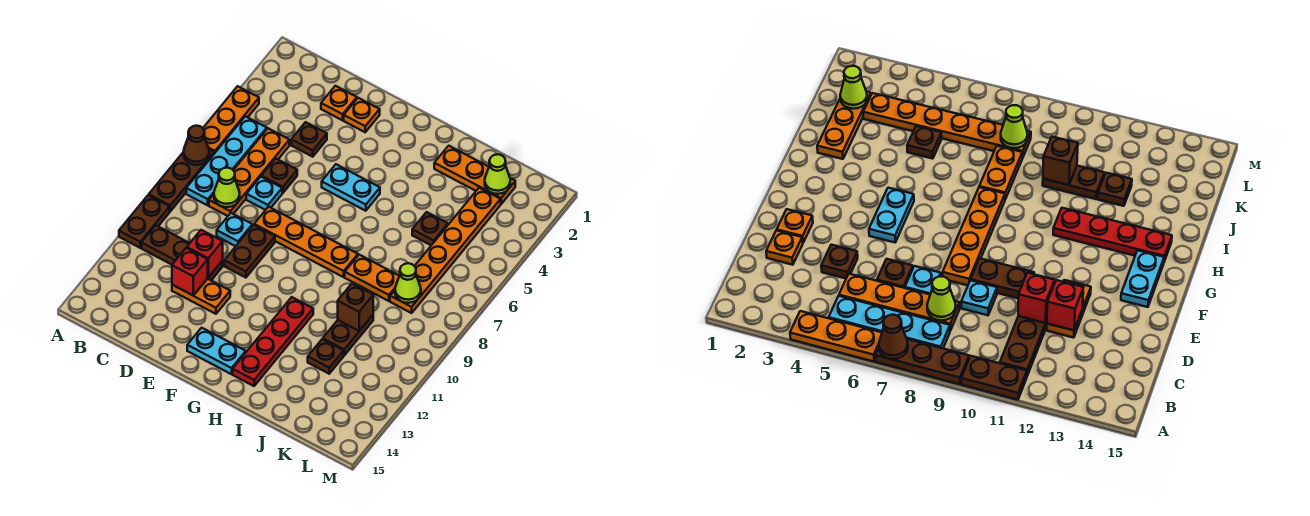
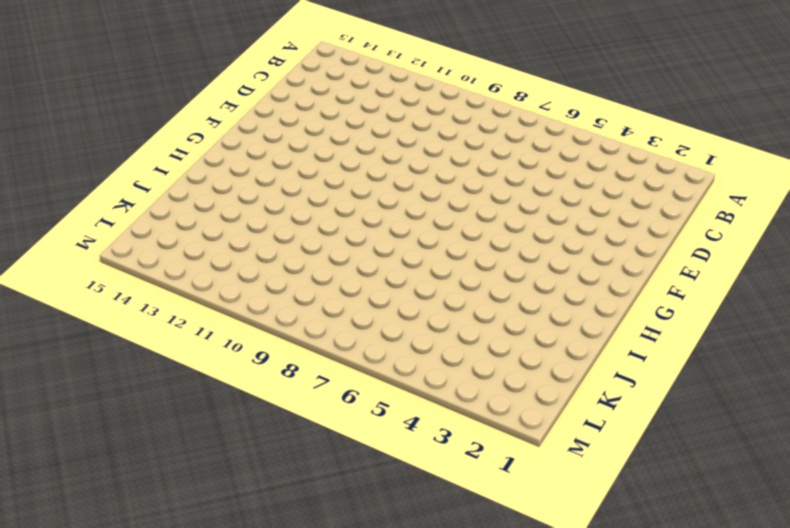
none -> orange 1x3 plate [203,86,259,154]
none -> brown 1x3 plate [149,149,214,211]
none -> brown 1x2 plate [119,195,170,248]
none -> cyan 1x4 plate [186,116,267,205]

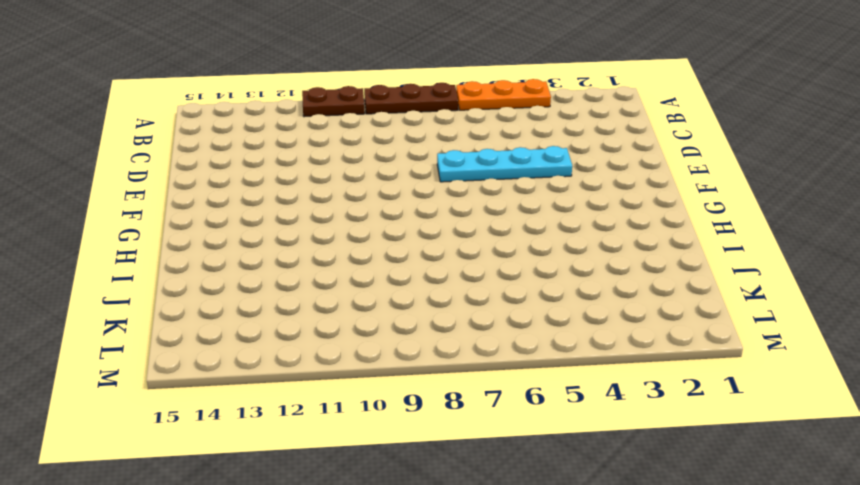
cyan 1x4 plate [437,146,572,182] -> cyan 1x4 plate moved to [186,116,267,205]
none -> brown 1x3 plate [142,226,223,280]
none -> orange 1x4 plate [209,128,289,216]
none -> orange 1x1 plate [321,86,357,120]
none -> brown 1x1 plate [291,122,327,157]

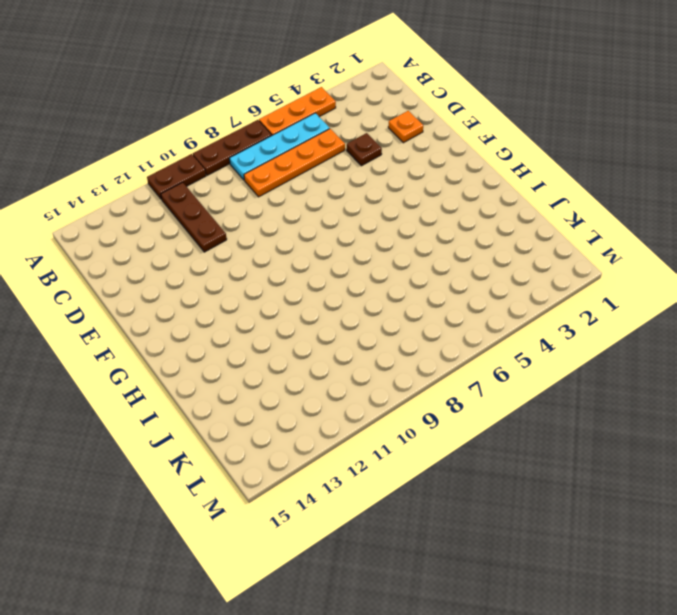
none -> brown 1x1 plate [261,159,297,193]
none -> cyan 1x1 plate [246,177,282,210]
none -> cyan 1x1 plate [217,213,252,246]
none -> orange 1x2 plate [172,279,230,314]

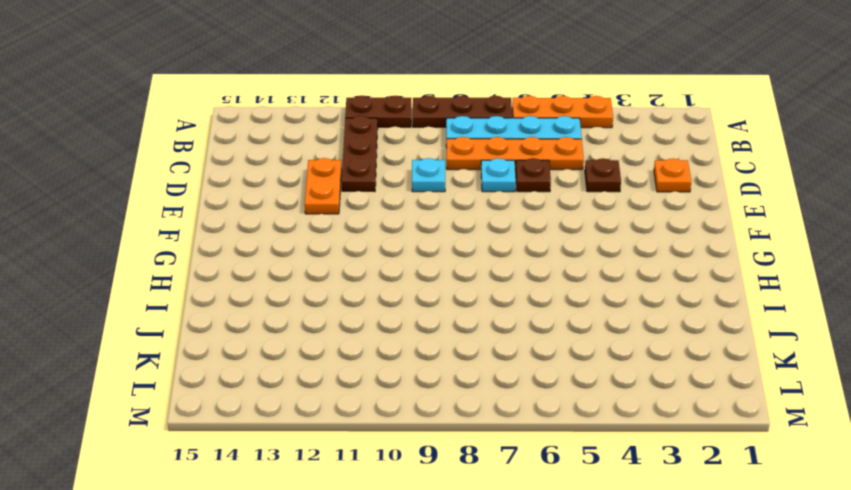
none -> orange 1x1 plate [344,98,380,132]
none -> orange 1x4 plate [254,207,358,277]
none -> brown 1x2 plate [224,225,275,278]
none -> cyan 1x2 plate [322,164,380,211]

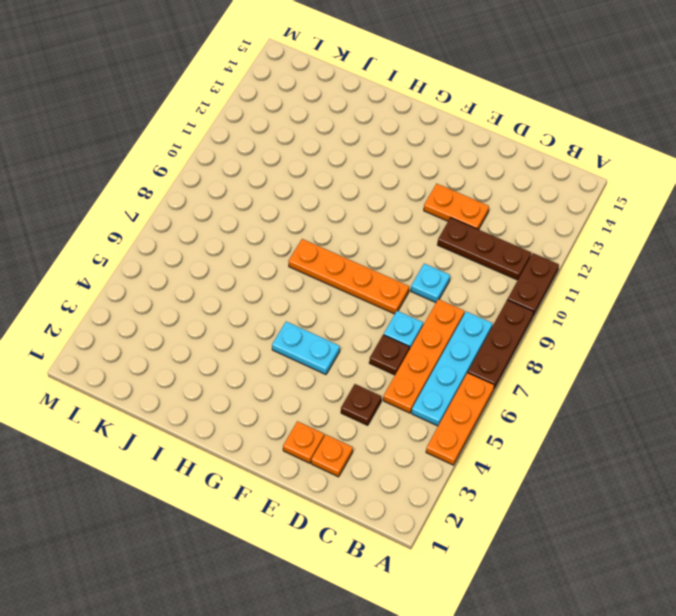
none -> brown 1x2 plate [224,225,275,278]
none -> cyan 1x2 plate [187,328,246,374]
none -> red 1x4 plate [233,297,313,386]
none -> orange 1x3 plate [434,146,515,204]

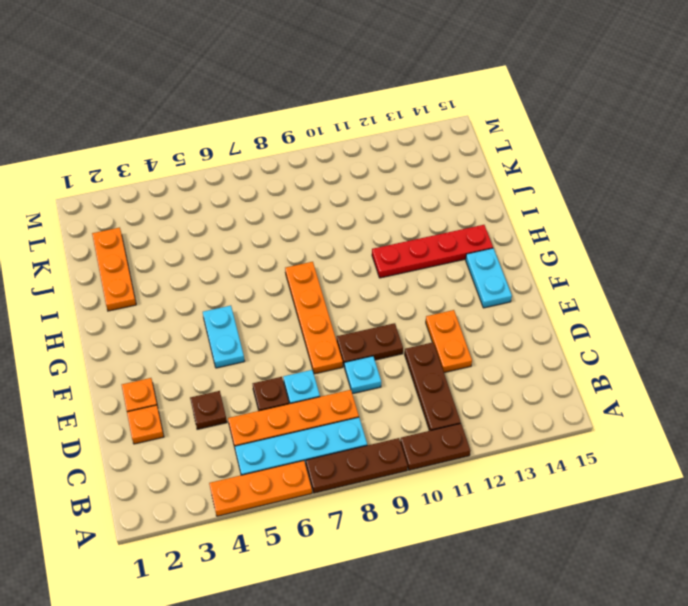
none -> orange 1x2 plate [345,255,399,301]
none -> brown 1x1 plate [412,212,448,245]
none -> brown 1x2 plate [323,315,373,355]
none -> brown 1x1 plate [308,339,344,374]

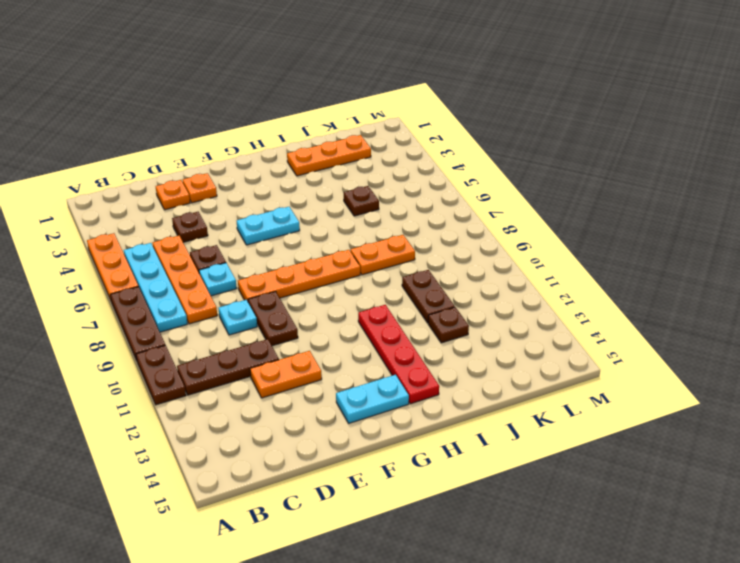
none -> orange 1x6 plate [390,188,501,313]
none -> brown 1x1 cone [184,126,209,165]
none -> lime 1x1 cone [214,168,240,207]
none -> red 1x1 brick [187,230,223,277]

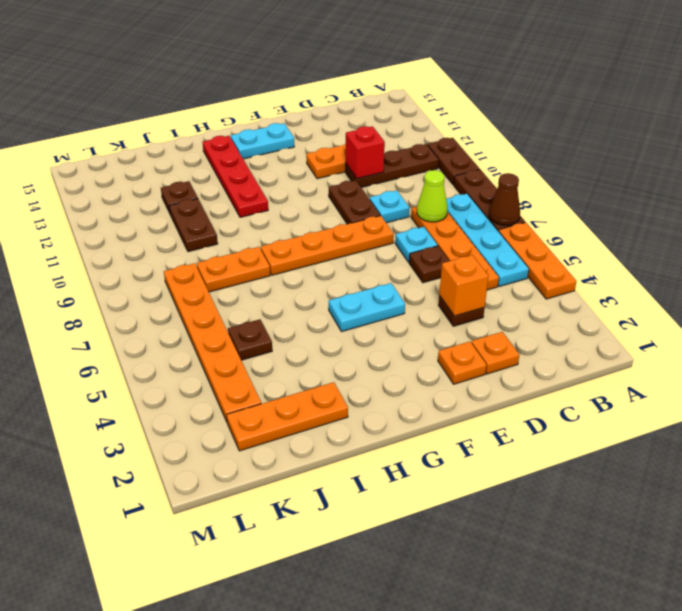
orange 1x1 brick [439,255,488,316] -> none
none -> red 1x1 brick [172,248,208,296]
none -> brown 1x1 brick [338,284,373,331]
none -> lime 1x1 cone [485,154,510,194]
none -> lime 1x1 cone [395,263,421,303]

